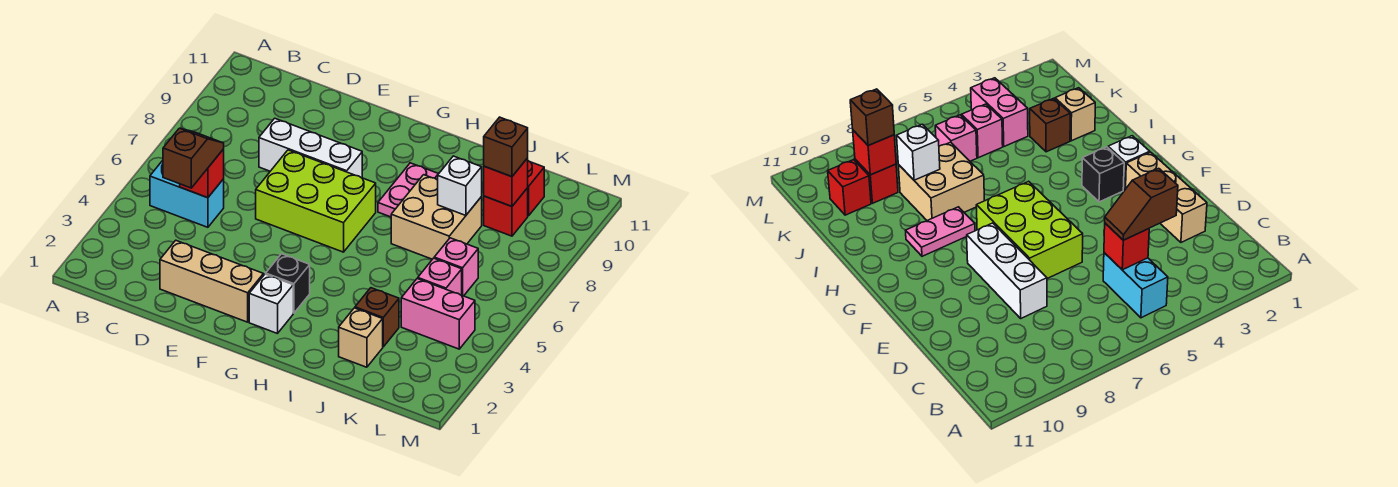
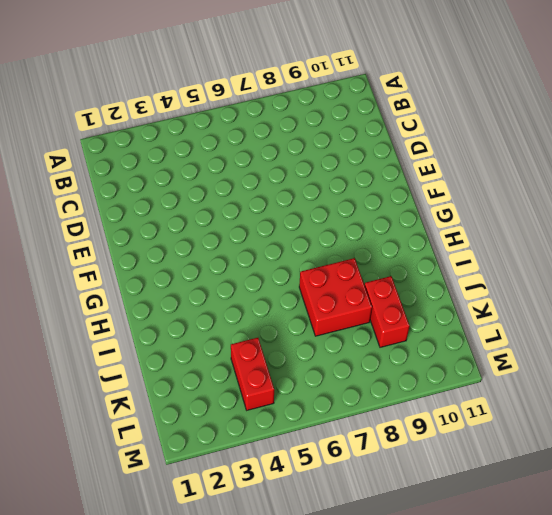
red 2x2 brick [299,258,372,336] -> tan 2x2 brick [391,175,482,259]
red 1x2 brick [365,276,409,347] -> red 1x1 brick [484,188,528,236]
red 1x2 brick [231,338,274,410] -> pink 1x2 brick [401,279,475,349]
none -> cyan 1x2 brick [150,160,224,227]
none -> tan 1x3 brick [160,240,263,322]
none -> white 1x3 brick [259,118,362,178]

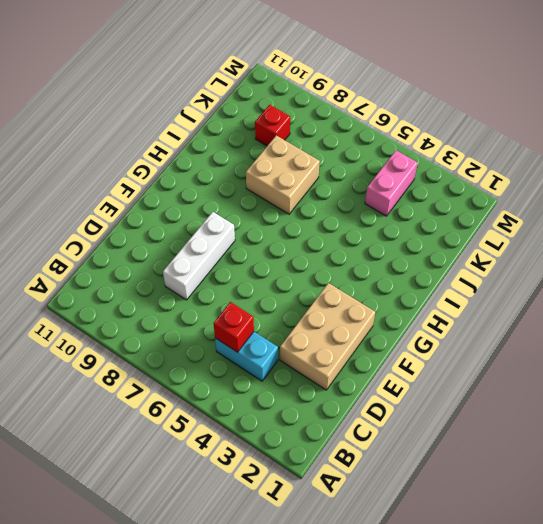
cyan 1x2 brick [215,332,278,381] -> cyan 1x2 brick turned to [150,160,224,227]
tan 2x3 brick [280,283,375,390] -> tan 1x3 brick [160,240,263,322]
none -> lime 2x3 brick [256,150,376,252]
none -> white 1x1 brick [249,274,293,334]
none -> black 1x1 brick [266,254,310,313]

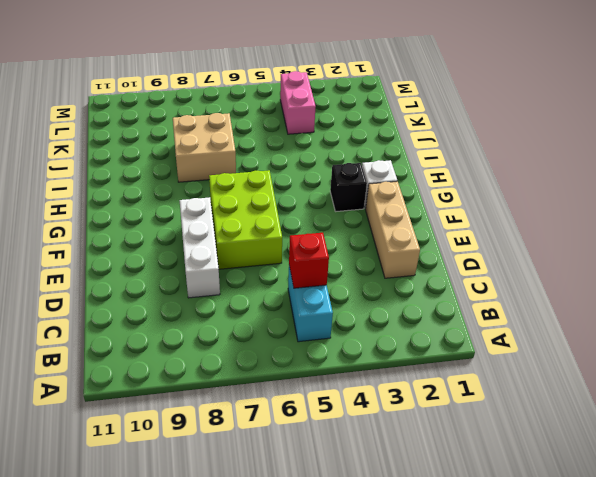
none -> pink 1x2 plate [378,163,438,217]
none -> tan 1x1 brick [339,308,383,367]
none -> brown 1x1 brick [355,288,399,347]

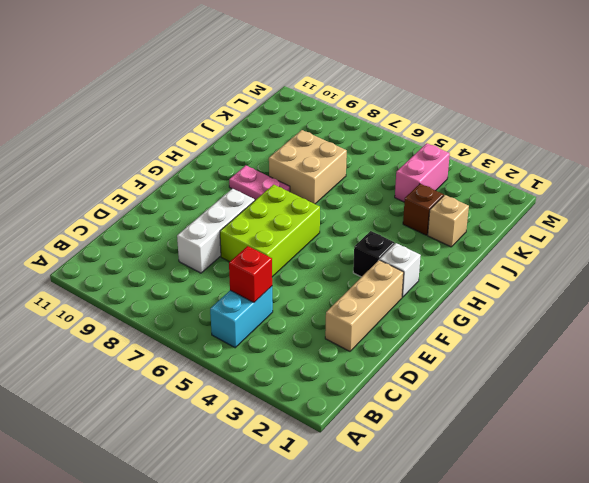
none -> pink 1x1 brick [418,258,462,295]
none -> pink 1x1 brick [434,238,478,296]
none -> red 1x1 brick [484,188,528,236]

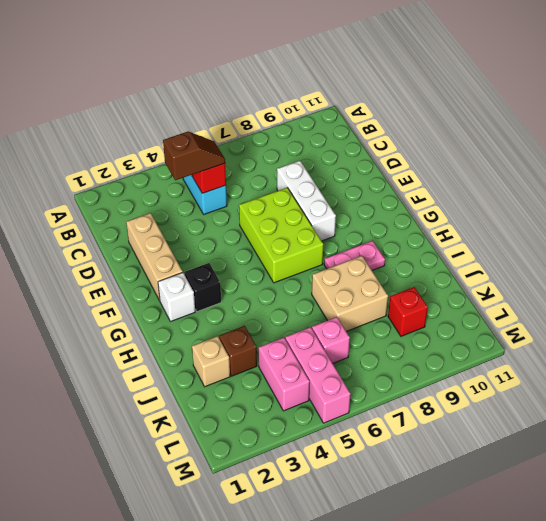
pink 1x3 brick [285,327,351,423] -> pink 1x1 brick [418,258,462,295]
none -> red 1x1 brick [528,161,544,216]
none -> white 1x1 brick [438,156,482,215]
none -> red 1x1 brick [484,158,528,206]

